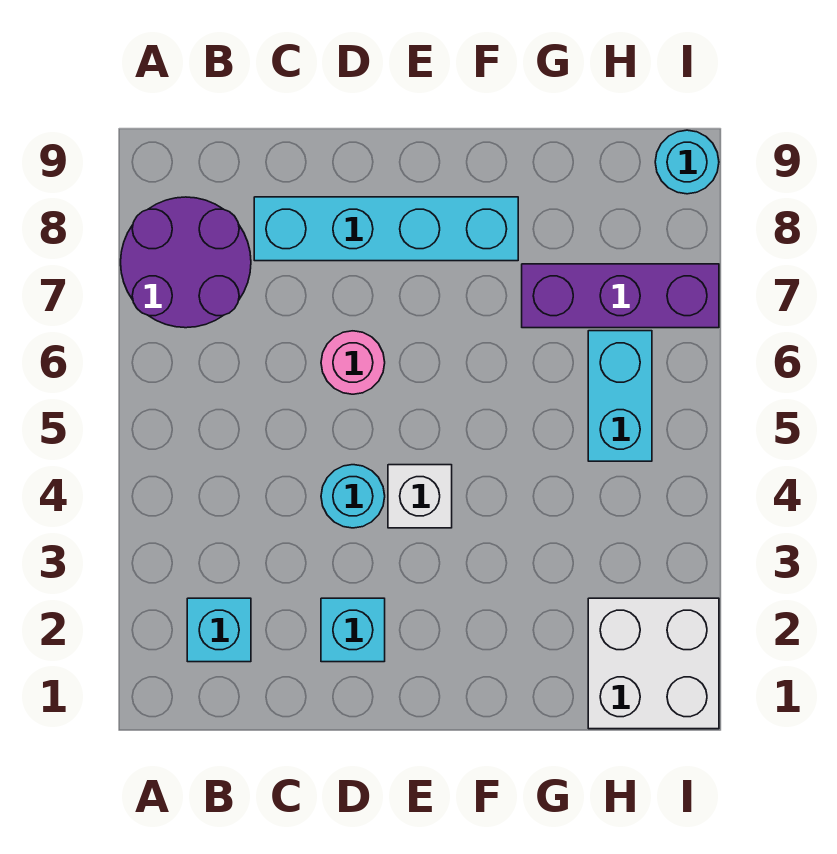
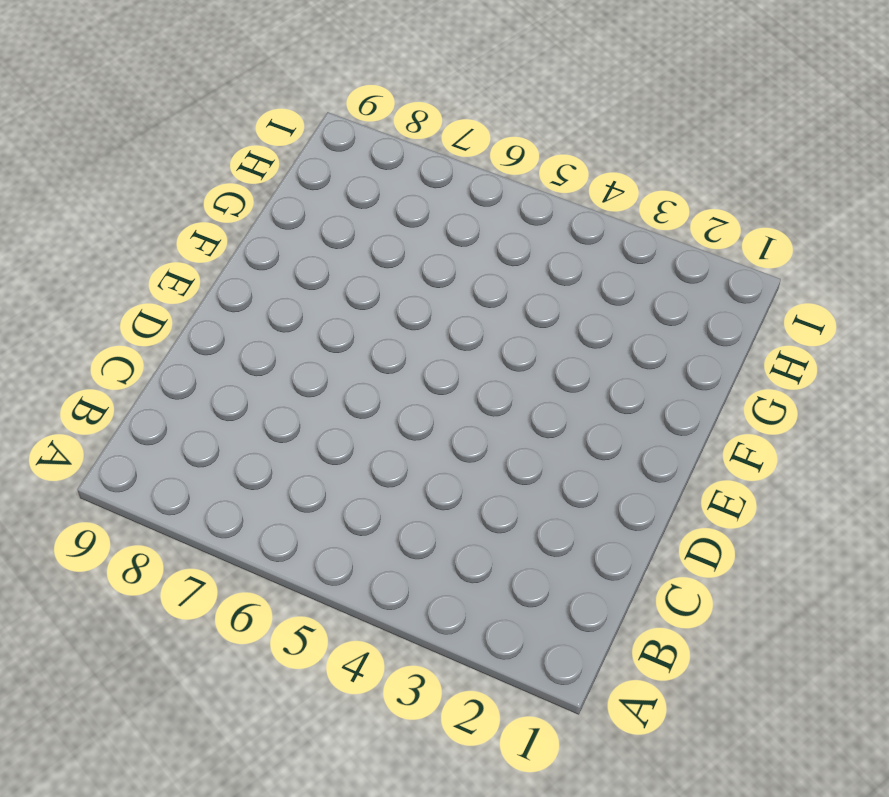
none -> purple 2x2 round brick [121,197,251,328]
none -> cyan 1x1 brick [187,598,251,662]

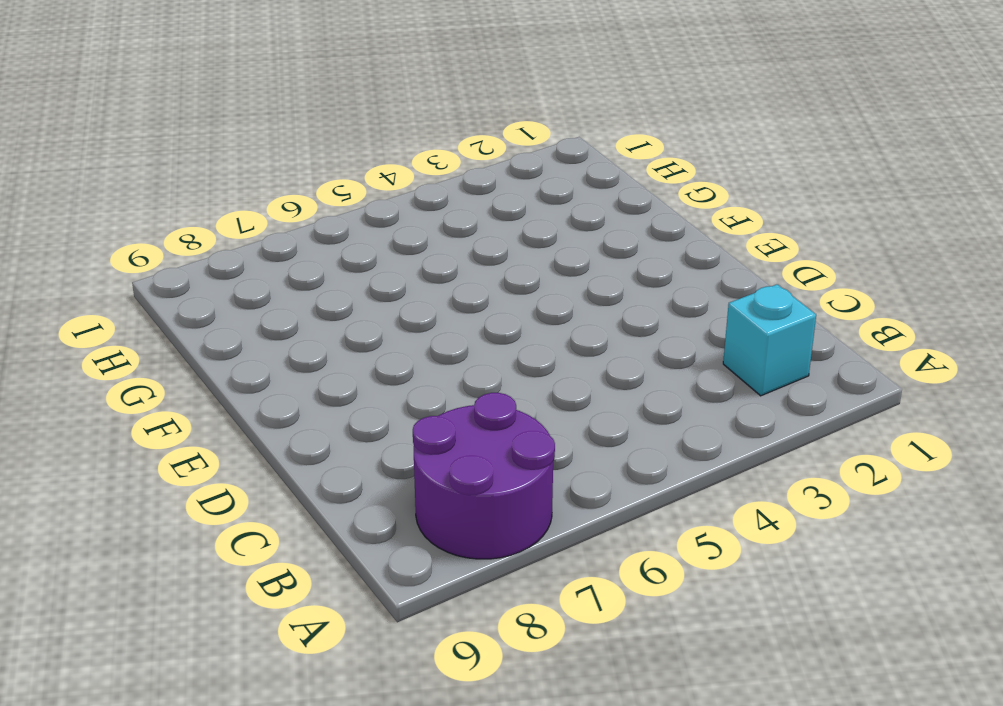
none -> cyan 1x4 brick [254,197,518,261]
none -> cyan 1x1 brick [321,598,385,662]

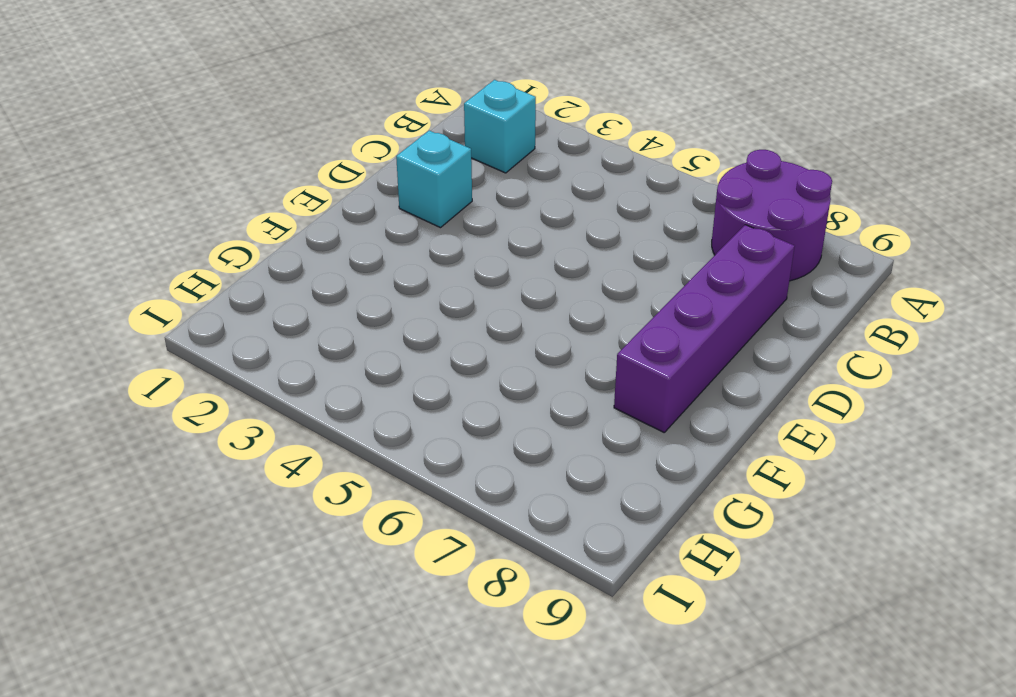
purple 1x4 brick [614,225,795,432] -> cyan 1x4 brick [254,197,518,261]
none -> cyan 1x1 round brick [321,465,385,528]
none -> pink 1x1 round brick [321,331,385,394]

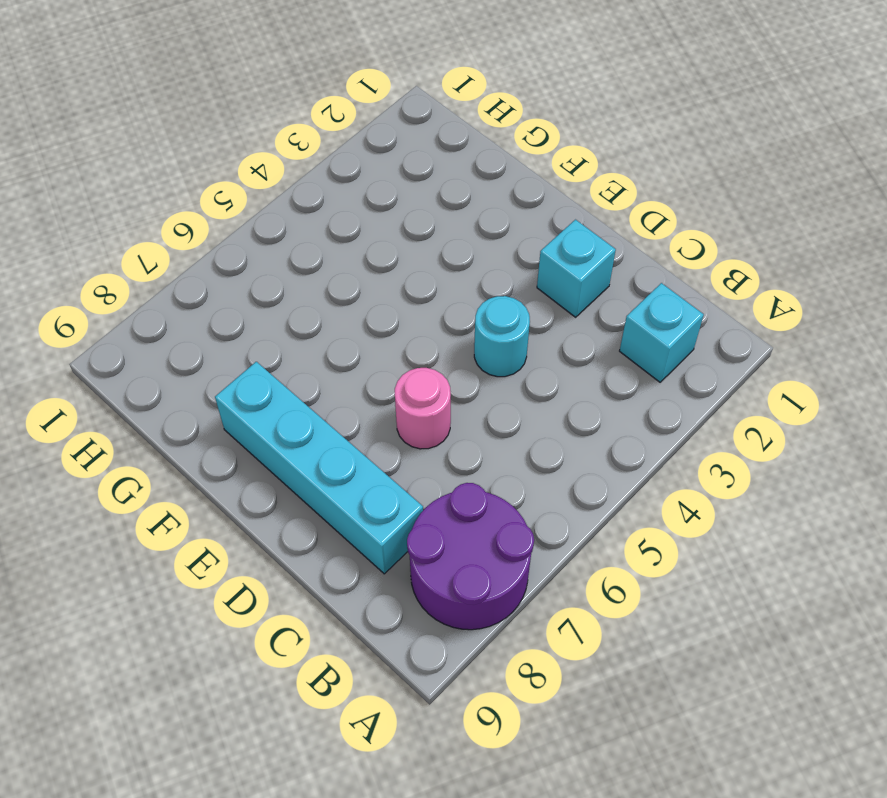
none -> white 1x1 brick [388,465,452,528]
none -> purple 1x3 brick [522,264,719,328]

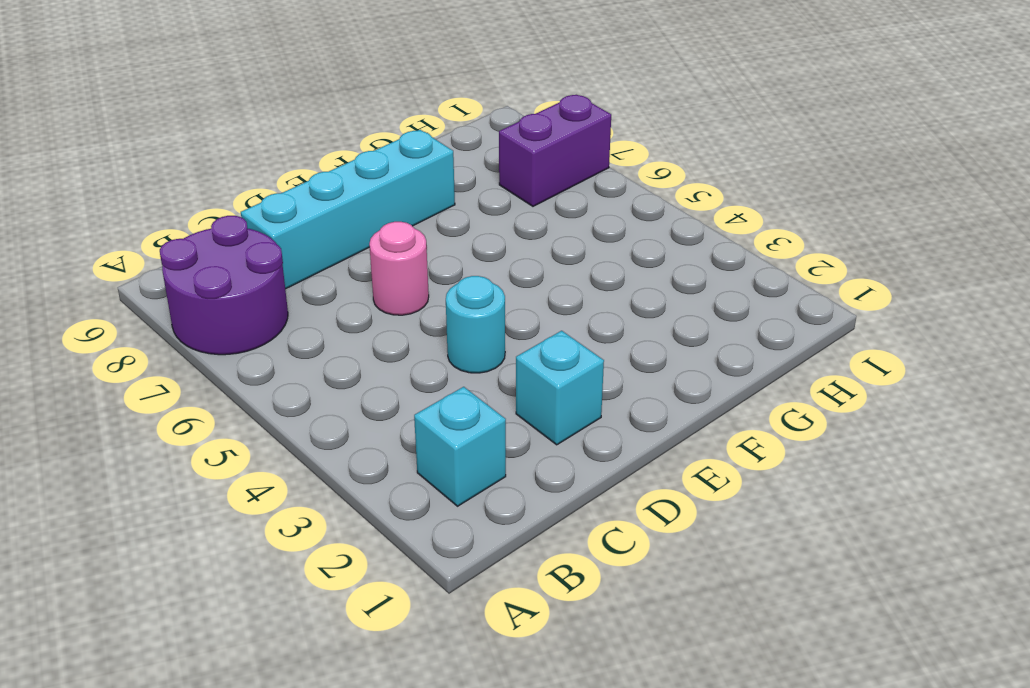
purple 1x2 brick [499,95,611,206] -> purple 1x3 brick [522,264,719,328]
none -> white 1x1 brick [388,465,452,528]
none -> white 2x2 brick [588,598,719,729]

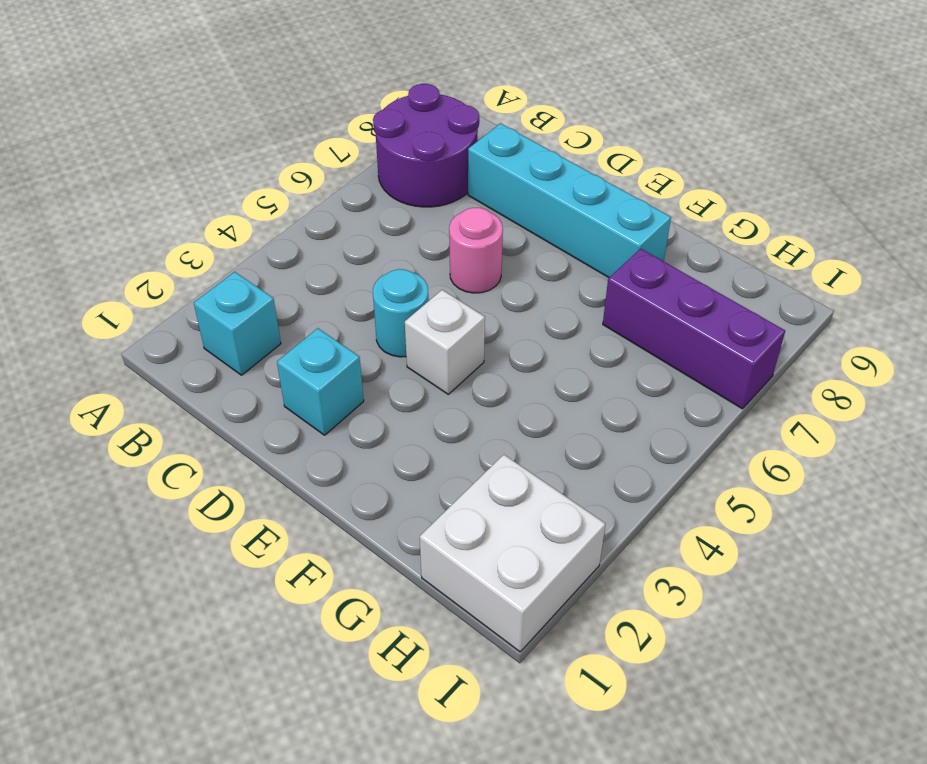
none -> cyan 1x2 brick [588,331,652,461]
none -> cyan 1x1 round brick [655,130,719,194]

